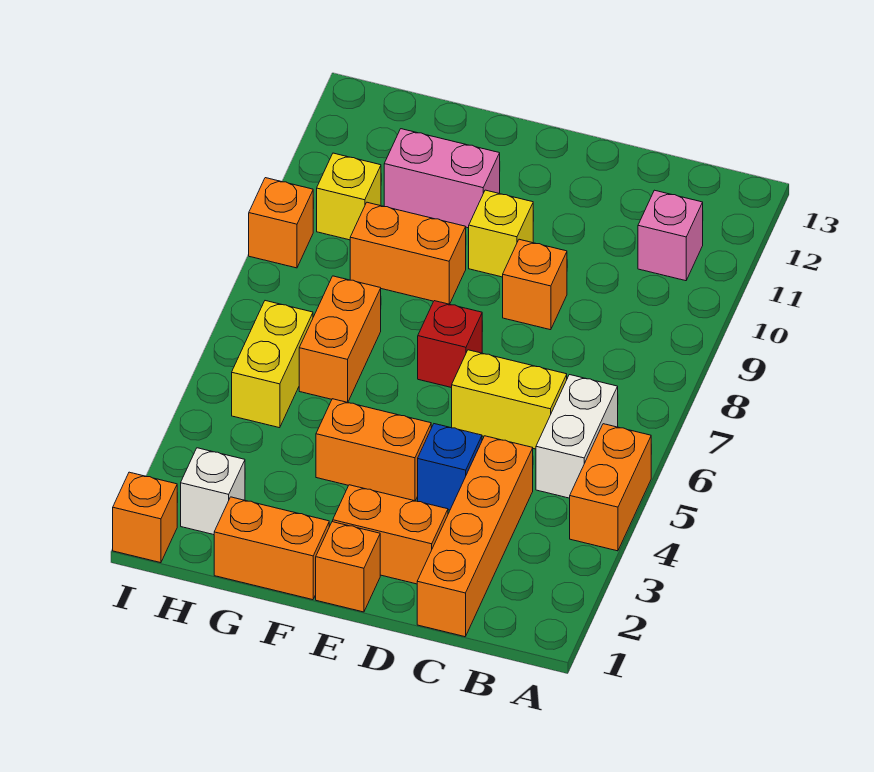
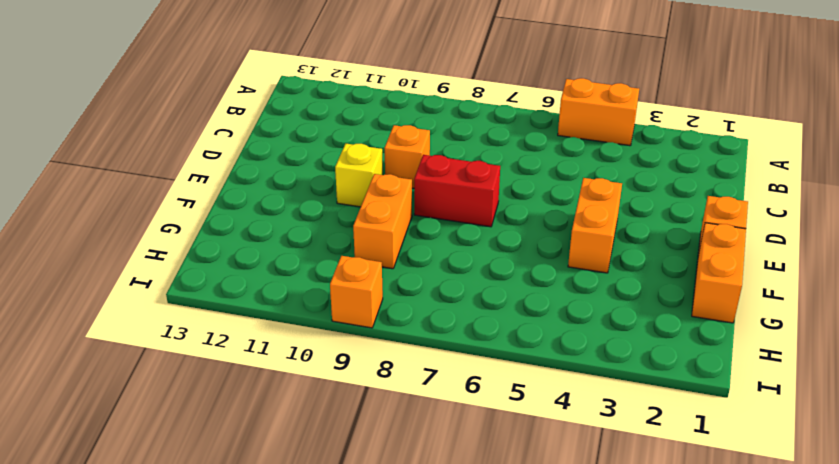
red 1x2 brick [414,155,500,227] -> red 1x1 brick [418,301,482,388]
none -> white 1x2 brick [536,375,618,498]
none -> pink 1x1 brick [638,190,703,281]
none -> orange 1x4 brick [417,436,533,637]

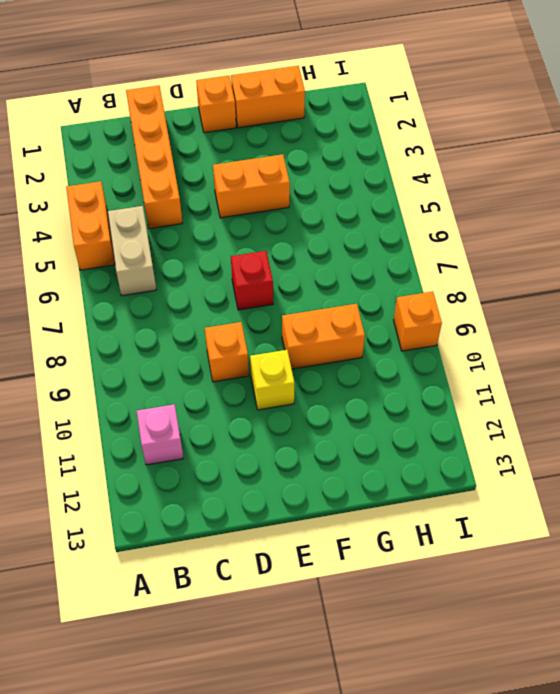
tan 1x2 brick [108,206,156,296] -> white 1x2 brick [536,375,618,498]
none -> yellow 1x2 brick [452,350,567,449]
none -> orange 1x2 brick [333,485,448,584]
none -> blue 1x1 brick [418,424,482,510]

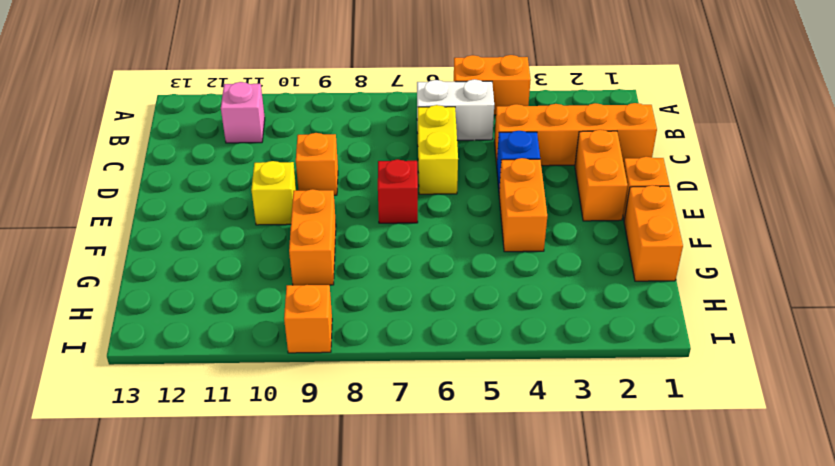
none -> pink 1x2 brick [384,129,500,228]
none -> orange 1x2 brick [299,276,381,402]
none -> white 1x1 brick [181,448,245,535]

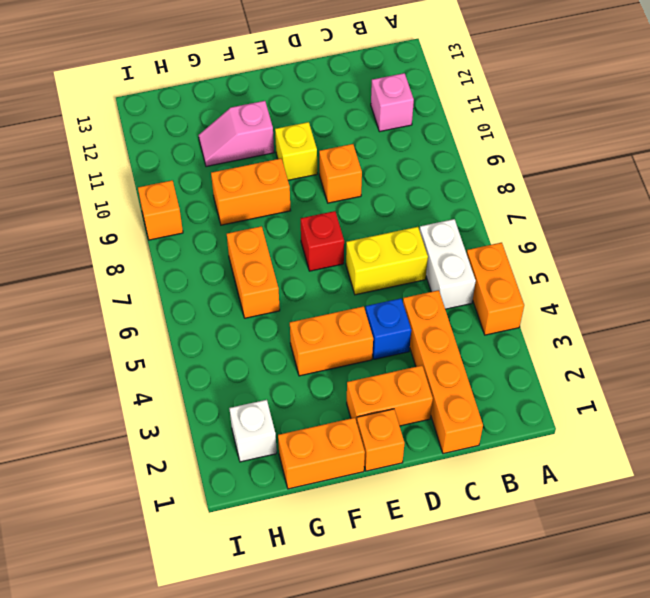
pink 1x2 slope [199,101,274,167] -> pink 1x2 brick [384,129,500,228]
none -> yellow 1x2 brick [232,301,313,428]
none -> yellow 1x1 brick [317,153,381,240]
none -> orange 1x1 brick [113,472,177,563]

